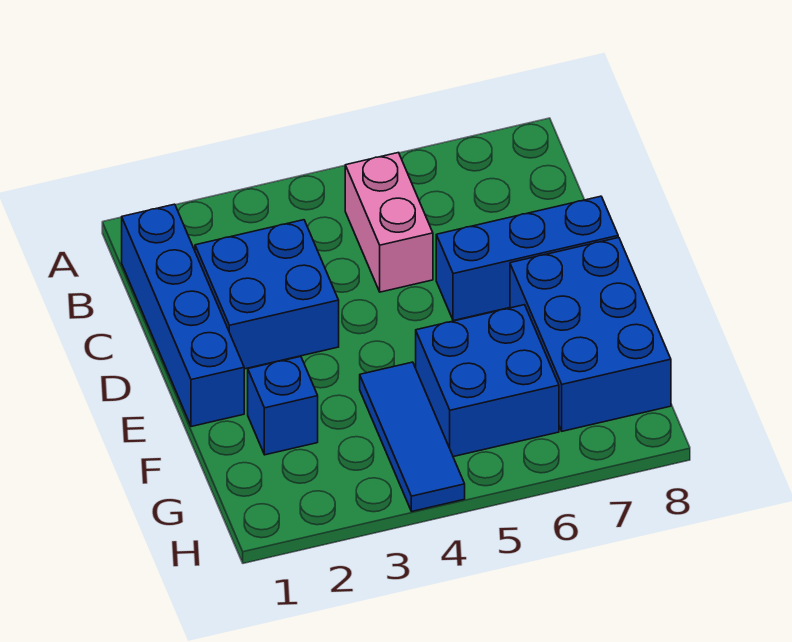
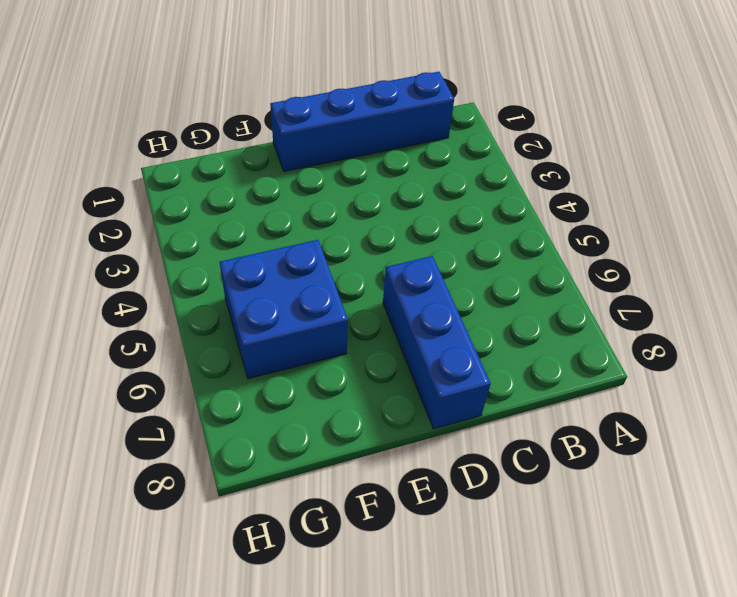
none -> pink 1x2 brick [345,153,433,292]
none -> blue 2x2 brick [195,220,339,369]

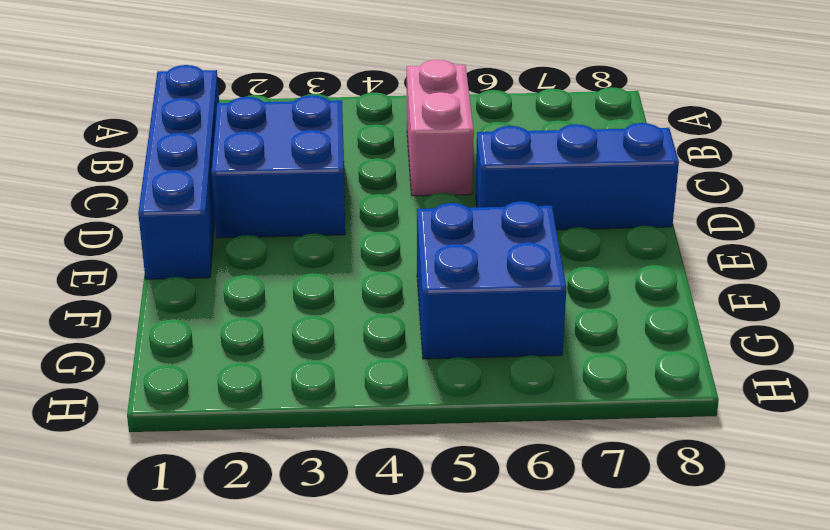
none -> blue 2x3 brick [510,237,671,431]
none -> blue 1x1 brick [248,356,318,455]

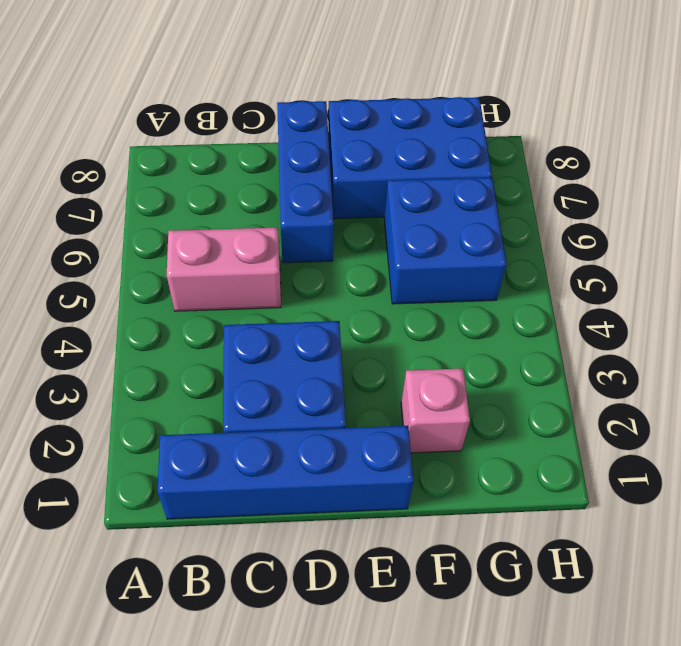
pink 1x1 brick [401,368,470,453] -> blue 1x1 brick [248,356,318,455]
none -> blue 1x3 tile [360,362,465,511]

